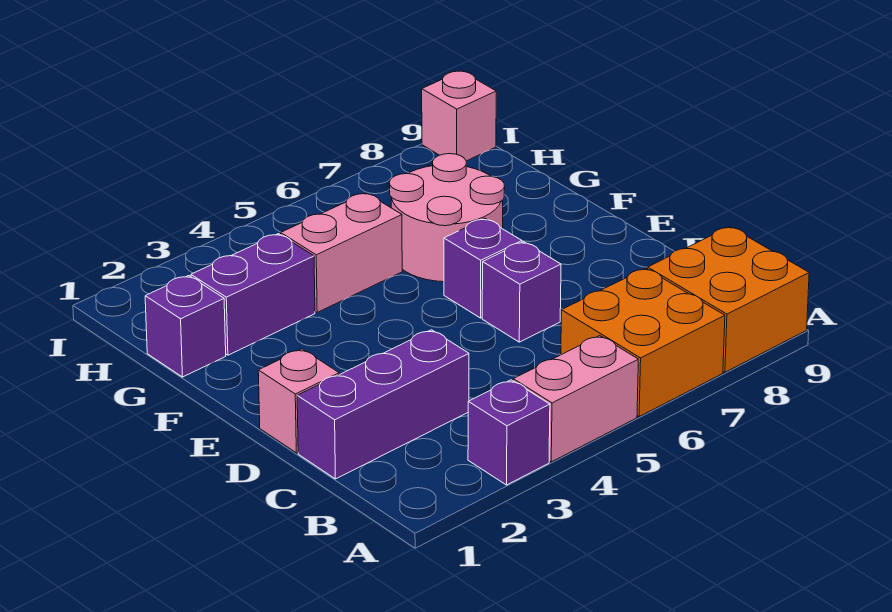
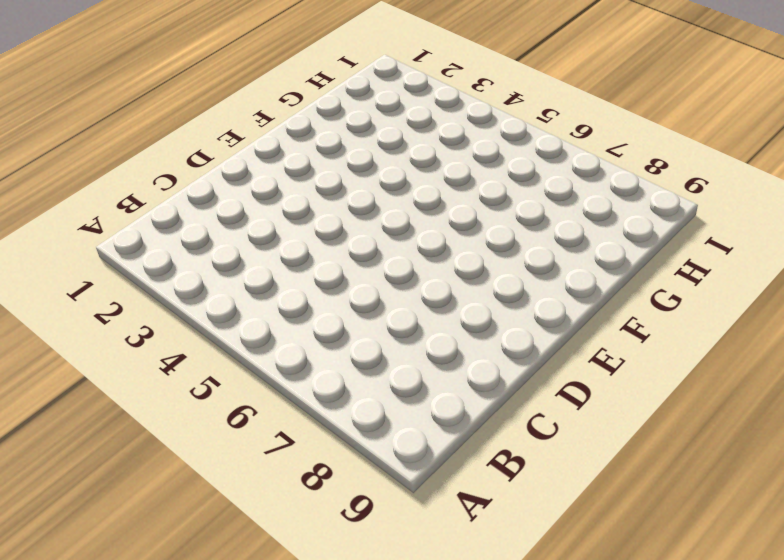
none -> purple 1x1 brick [468,380,550,485]
none -> pink 1x2 brick [513,336,638,462]
none -> orange 2x2 brick [561,268,725,416]

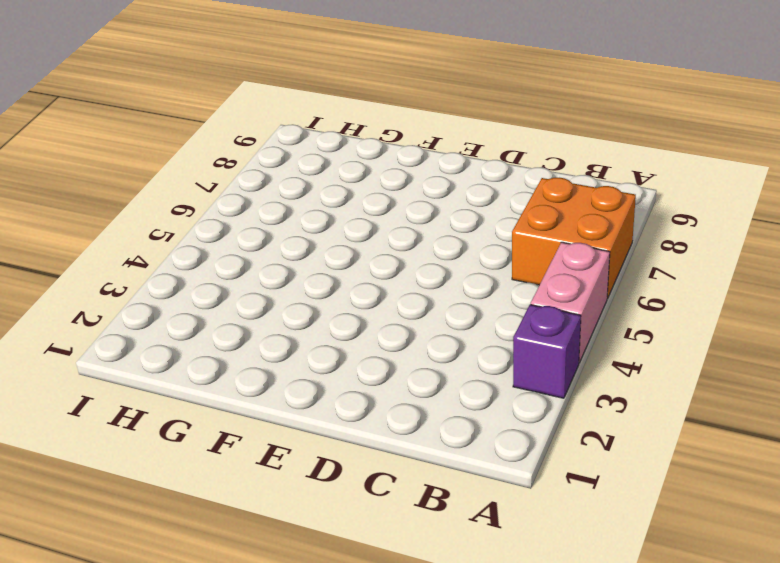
none -> orange 2x2 brick [648,227,809,372]
none -> purple 1x3 brick [297,330,469,479]
none -> pink 1x1 brick [258,349,339,453]

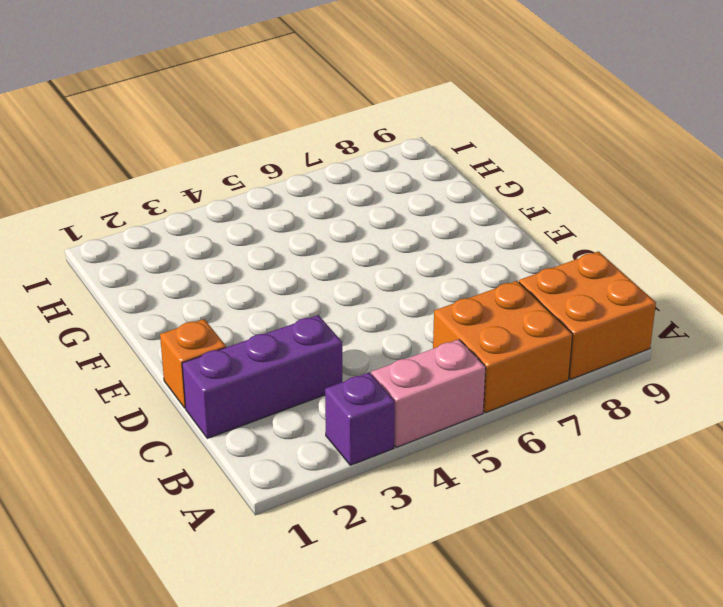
orange 1x1 brick [160,319,226,408] -> pink 1x1 brick [258,349,339,453]
none -> purple 1x1 brick [482,242,561,342]
none -> purple 1x1 brick [444,219,522,318]
none -> pink 2x2 round brick [390,154,505,282]

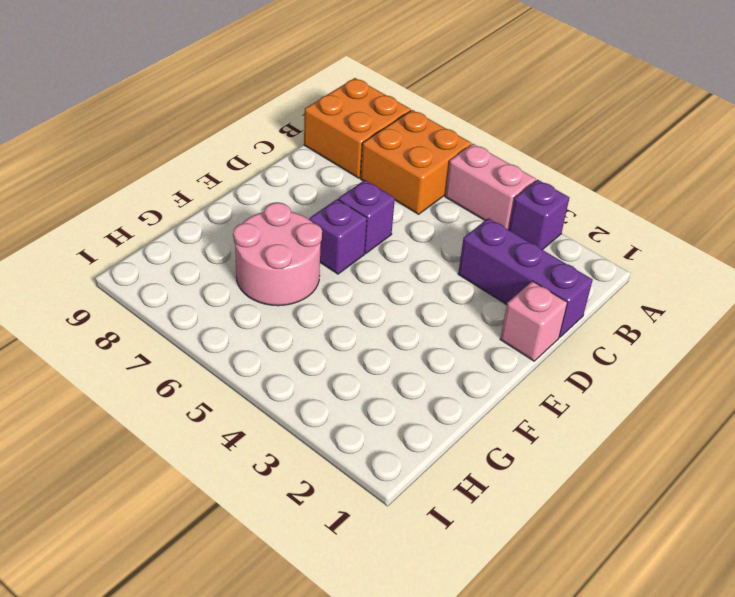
none -> purple 1x1 brick [145,276,226,377]
none -> purple 1x2 brick [191,234,315,355]
none -> pink 1x2 brick [281,193,402,312]

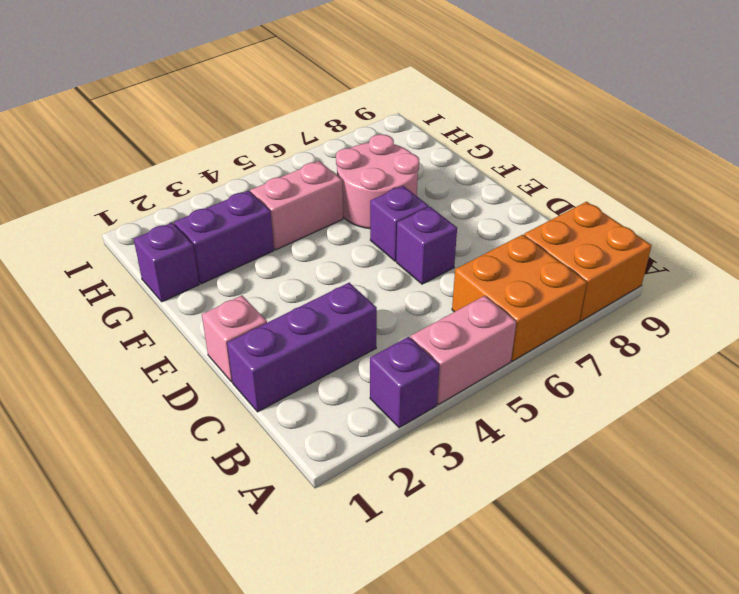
none -> pink 1x1 brick [422,71,496,161]

